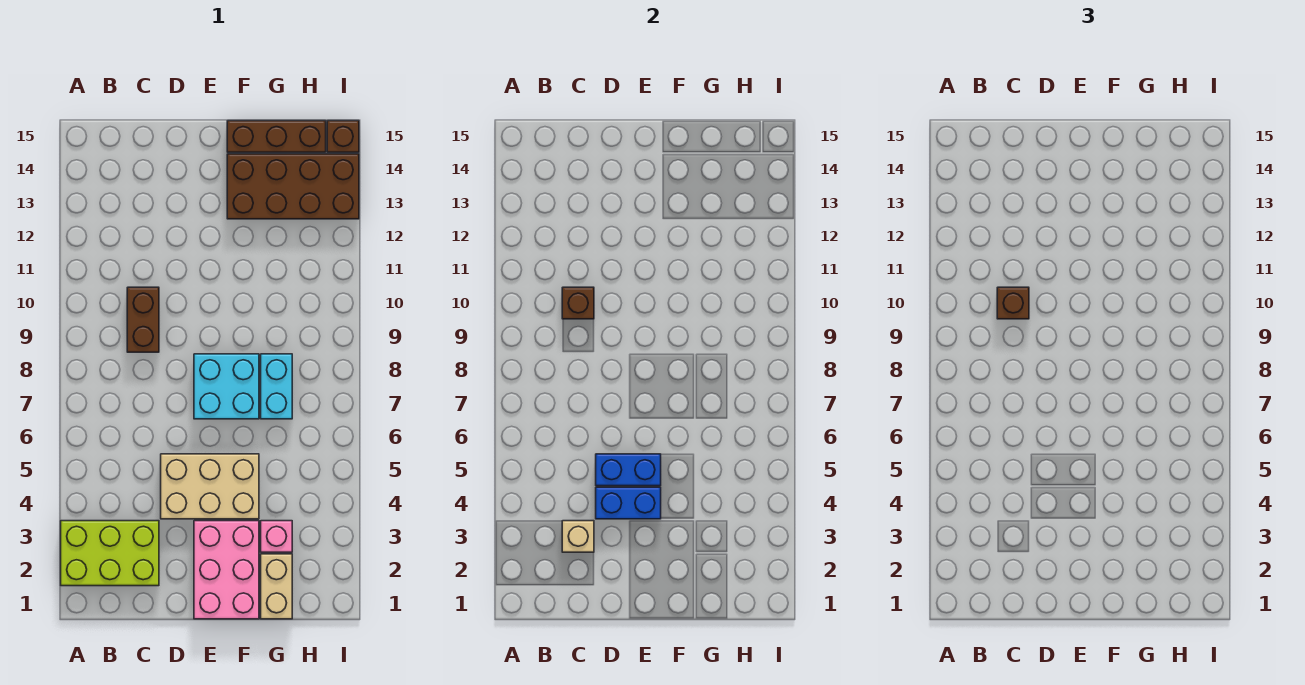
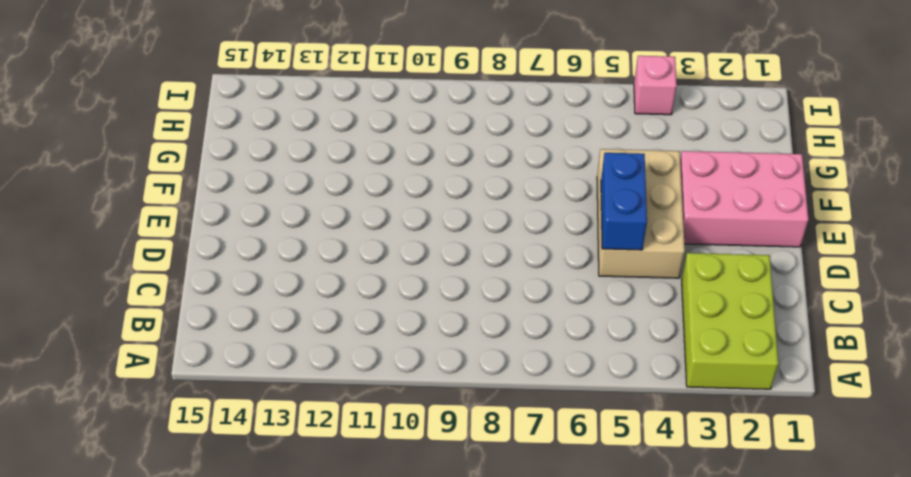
pink 1x1 brick [634,56,677,115] -> pink 1x1 brick moved to [261,521,292,552]
none -> brown 1x2 brick [127,287,159,352]
none -> cyan 2x2 brick [194,354,259,419]
none -> brown 2x4 brick [227,154,359,219]

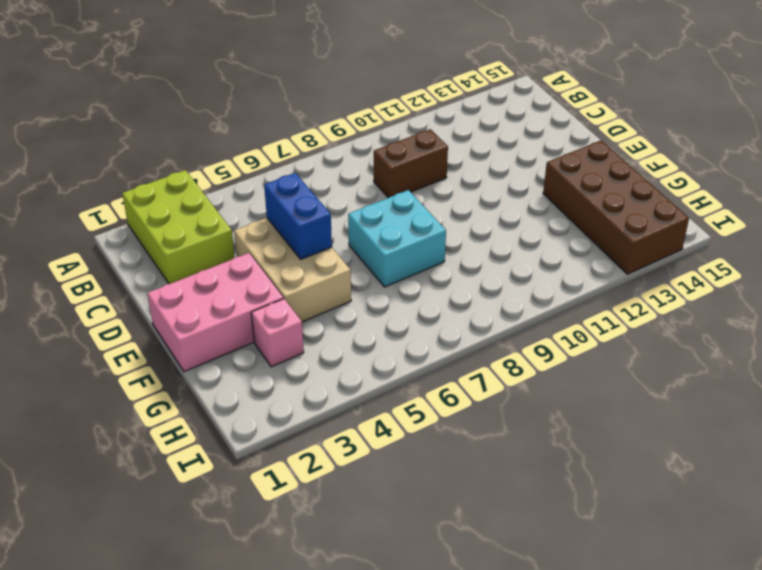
none -> brown 1x3 brick [227,121,326,152]
none -> tan 1x2 brick [261,554,292,619]
none -> cyan 1x2 brick [261,354,292,419]

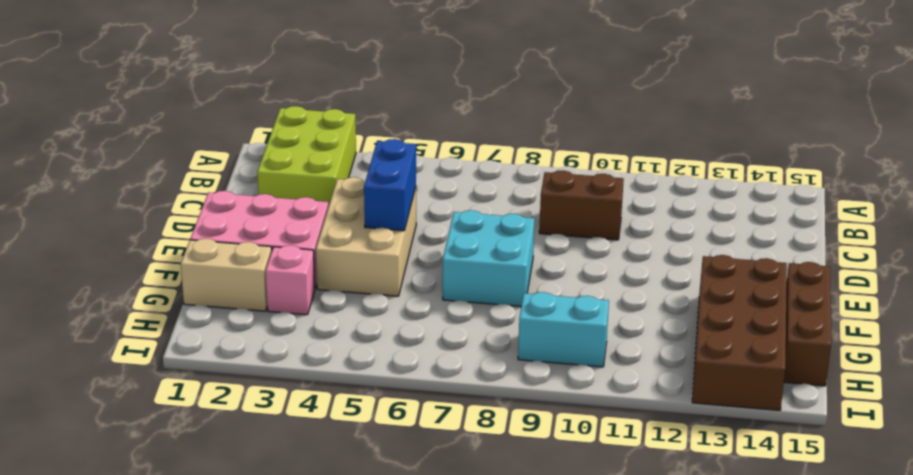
cyan 1x2 brick [518,292,609,367] -> cyan 1x2 brick moved to [261,354,292,419]
none -> brown 1x1 brick [327,121,359,152]
none -> tan 1x1 brick [562,521,594,552]
none -> brown 1x1 brick [562,287,594,319]

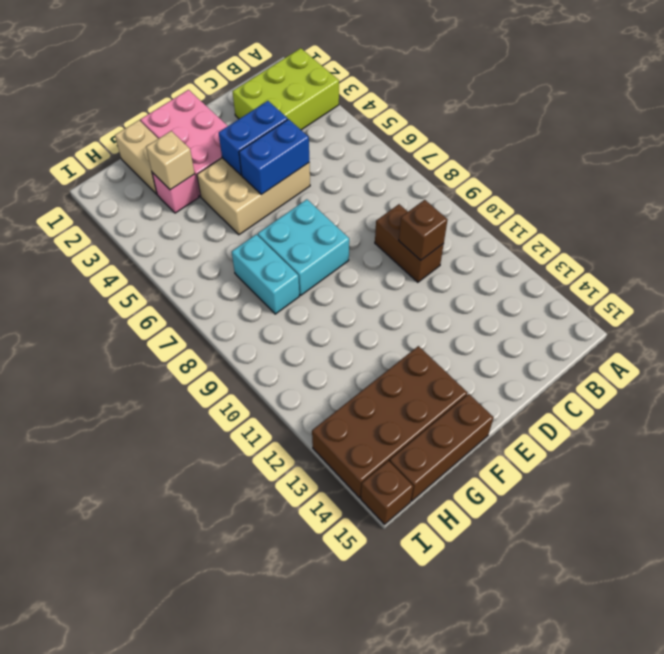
tan 1x1 brick [146,131,195,190] -> tan 1x1 brick moved to [562,521,594,552]
none -> brown 1x1 brick [997,287,1029,319]

